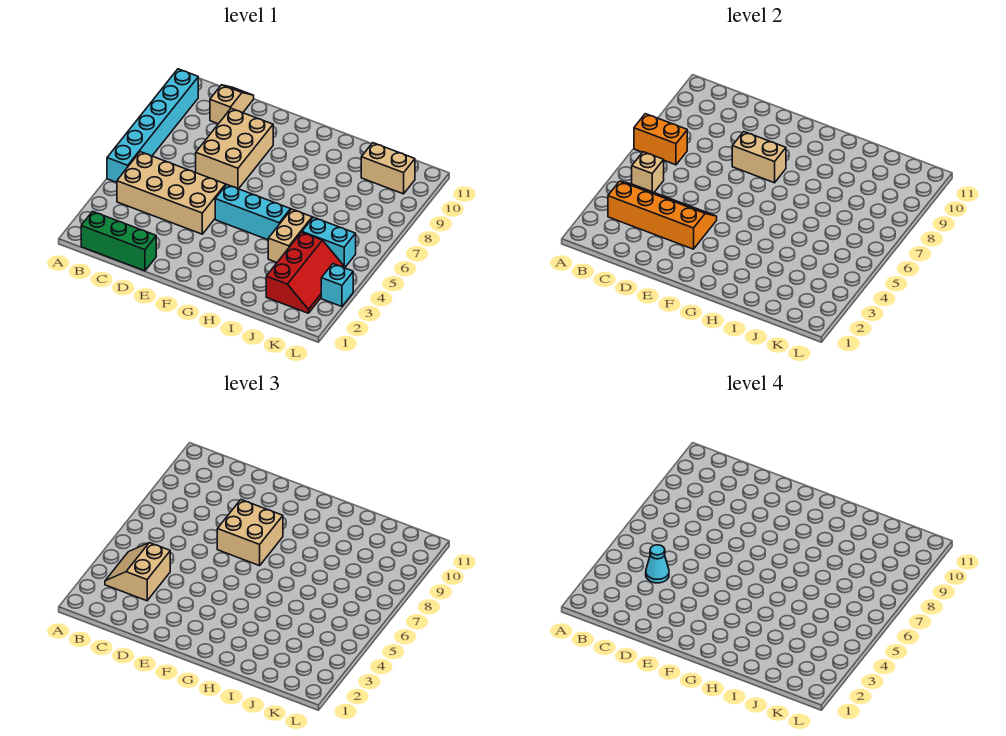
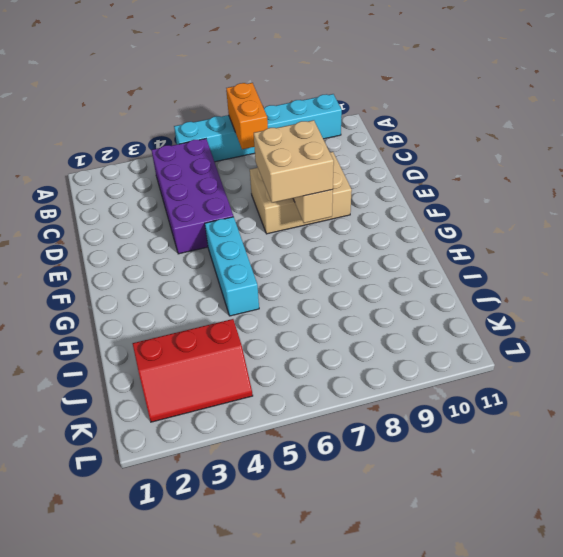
purple 2x4 brick [151,139,233,254] -> tan 2x4 brick [117,152,226,234]
none -> green 1x3 brick [81,211,156,271]
none -> tan 1x2 slope [210,85,254,124]
none -> tan 1x2 brick [268,209,312,262]

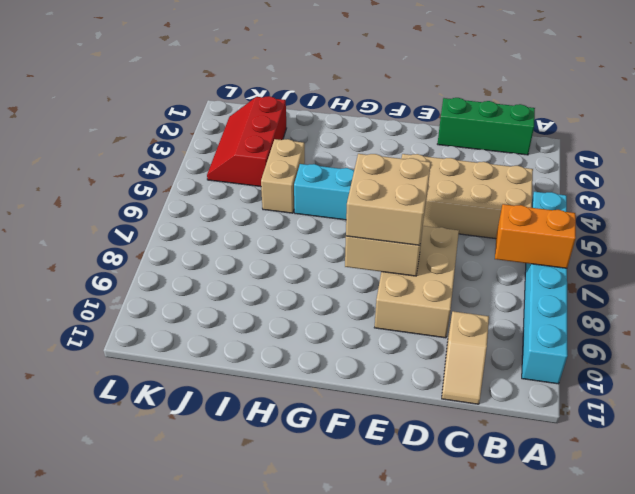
none -> cyan 1x2 brick [302,217,356,268]
none -> tan 1x2 brick [361,143,415,194]
none -> cyan 1x1 brick [321,264,353,307]

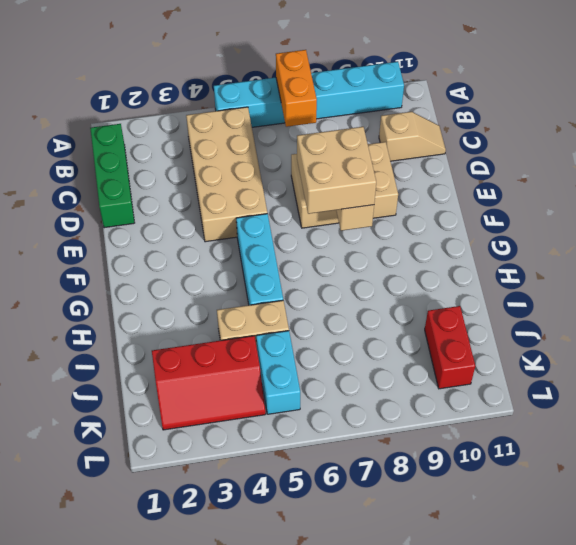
red 1x2 brick [425,306,475,389] -> tan 1x2 brick [361,143,415,194]
none -> cyan 1x1 brick [321,264,353,307]
none -> orange 2x4 slope [608,181,717,249]
none -> tan 1x1 brick [632,152,664,192]

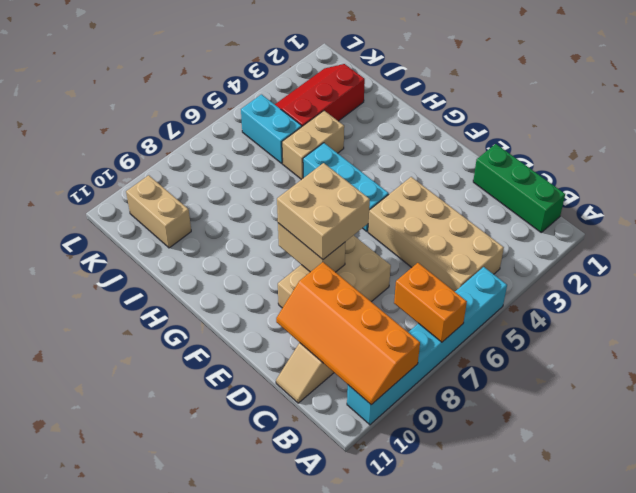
orange 2x4 slope [276,262,420,405] -> orange 2x4 slope moved to [608,181,717,249]
none -> cyan 1x1 brick [321,264,353,307]
none -> tan 1x1 brick [632,152,664,192]
none -> tan 2x2 slope [105,543,170,601]

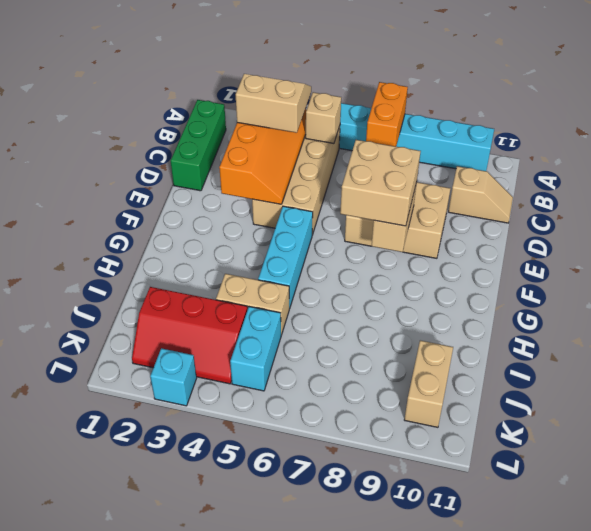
none -> cyan 1x1 cone [646,545,669,583]

